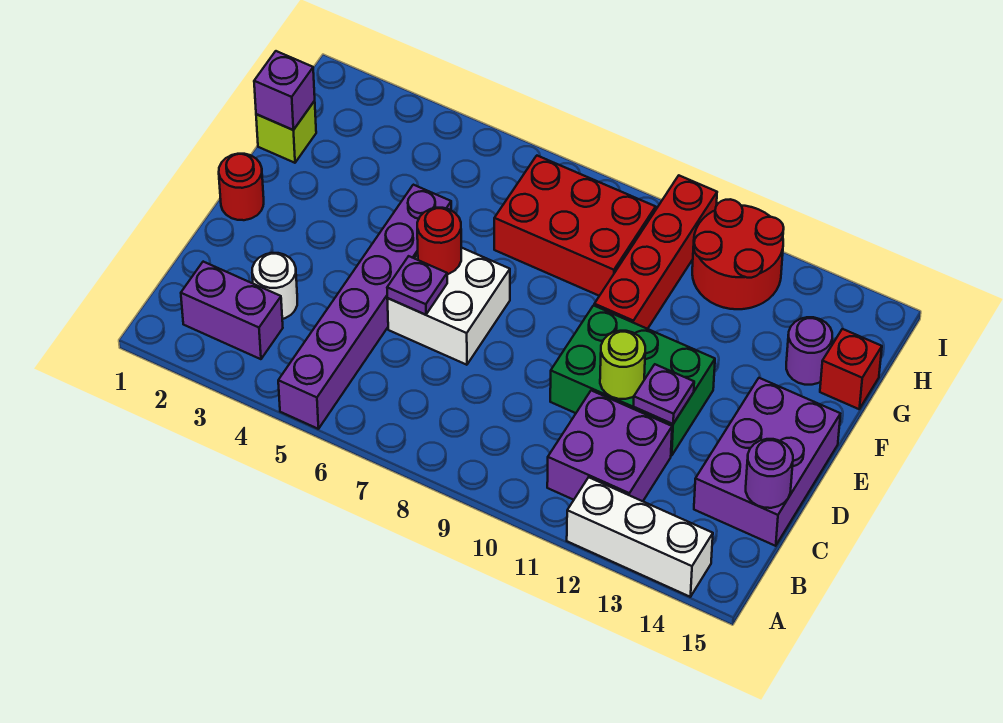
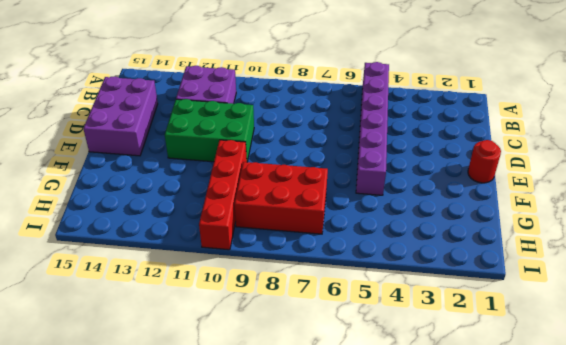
none -> white 1x3 brick [567,477,713,597]
none -> purple 1x2 brick [181,262,283,359]
none -> white 1x1 round brick [252,253,297,319]

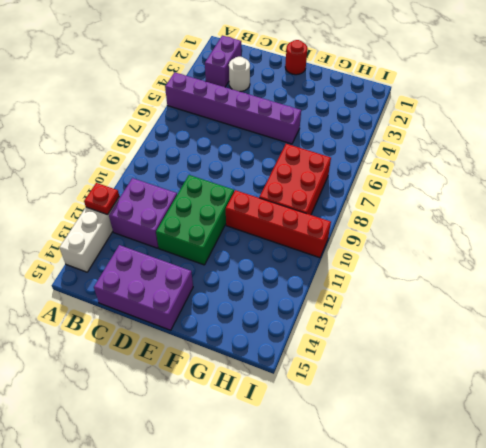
red 1x1 plate [84,183,119,215] -> none
none -> white 2x2 brick [387,248,510,365]
none -> lime 1x1 brick [256,101,316,163]
none -> purple 1x1 round brick [786,317,832,385]

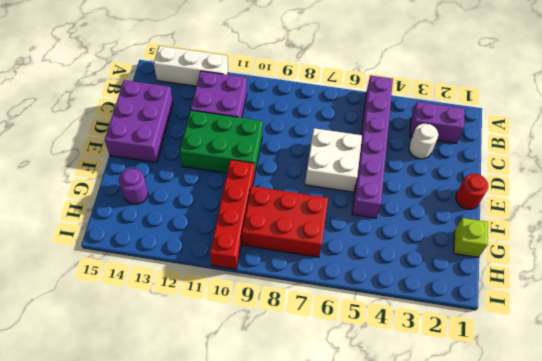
none -> red 1x1 brick [820,329,882,409]
none -> red 2x2 round brick [692,199,784,309]
none -> purple 1x1 round brick [746,439,793,508]

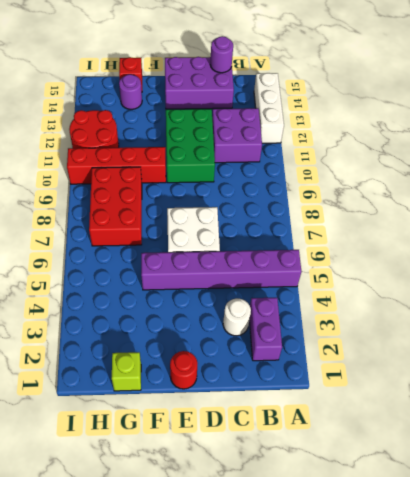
none -> purple 1x1 plate [387,256,447,315]
none -> lime 1x1 round brick [600,331,645,399]
none -> purple 1x1 plate [634,364,694,424]

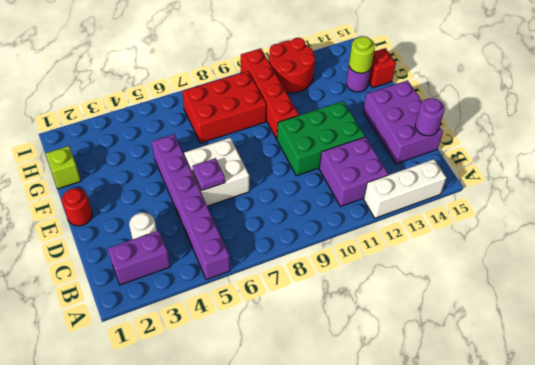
lime 1x1 round brick [349,36,375,73] -> lime 1x1 round brick moved to [600,331,645,399]
none -> purple 1x1 plate [634,364,694,424]
none -> red 1x1 round brick [417,208,461,274]
none -> purple 1x1 brick [254,51,315,130]

